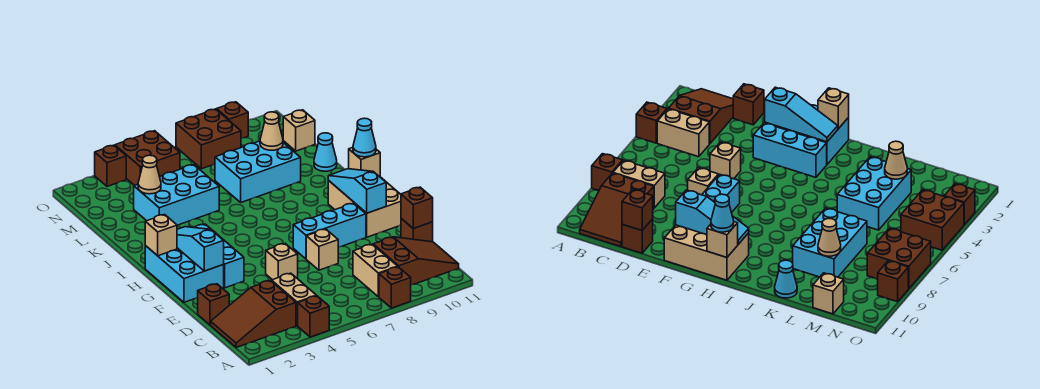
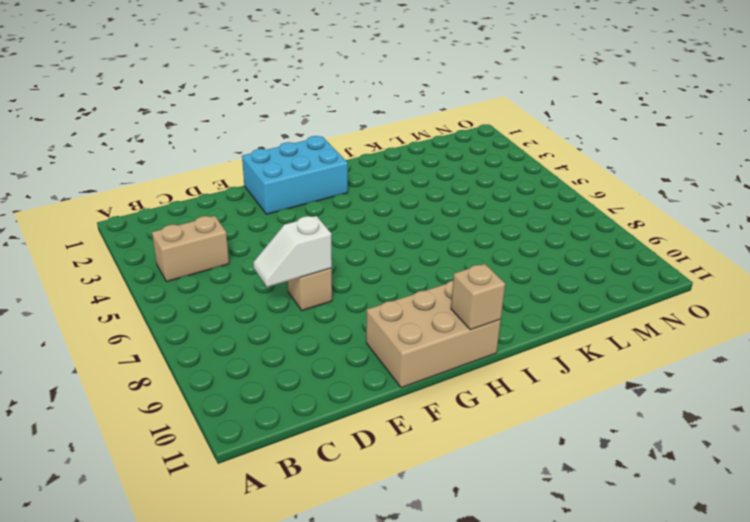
white 1x2 slope [253,216,332,287] -> none
none -> brown 1x1 brick [298,296,329,337]
none -> brown 1x1 brick [379,267,411,308]
none -> brown 2x3 slope [211,281,296,348]
none -> tan 1x2 brick [353,244,398,297]

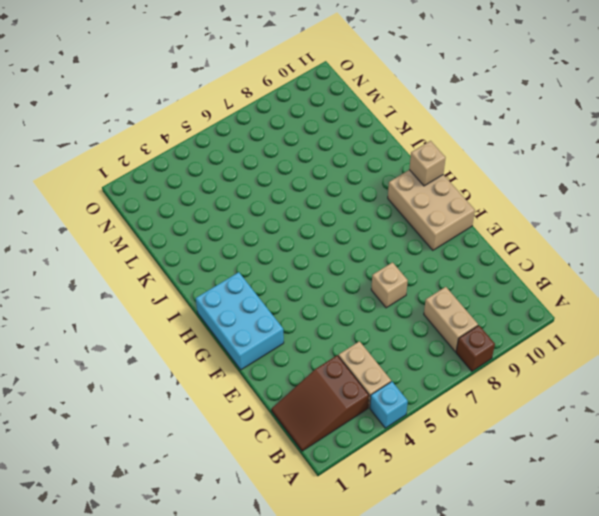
cyan 1x1 brick [370,382,408,428] -> brown 1x1 brick [298,296,329,337]
none -> brown 2x3 slope [373,237,459,285]
none -> brown 1x1 brick [198,284,229,325]
none -> brown 1x1 brick [401,218,433,242]
none -> tan 1x1 brick [266,244,298,280]

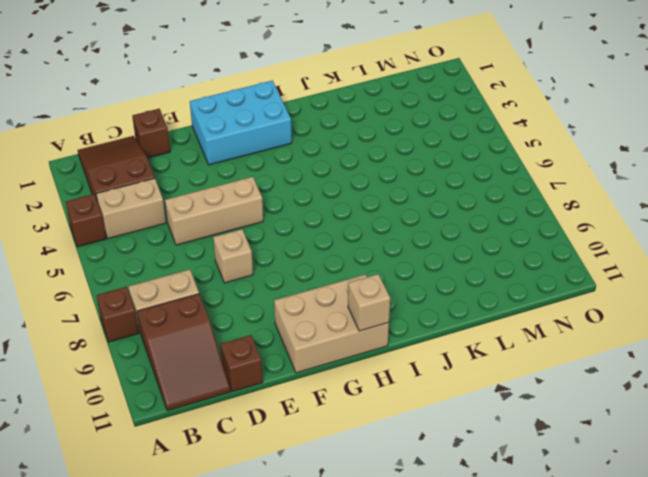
tan 1x3 brick [165,177,263,245] -> tan 1x1 brick [266,244,298,280]
none -> cyan 1x3 brick [195,224,244,288]
none -> cyan 1x3 brick [293,203,366,259]
none -> cyan 2x3 brick [134,165,219,225]
none -> cyan 2x3 brick [215,141,301,202]

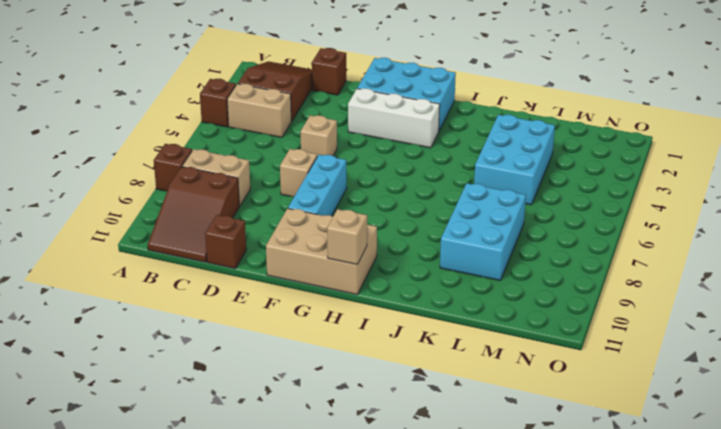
white 1x3 brick [348,88,440,148] -> cyan 1x3 brick [195,224,244,288]
none -> cyan 1x1 cone [314,133,337,171]
none -> tan 1x1 brick [283,110,315,151]
none -> brown 2x2 brick [115,131,180,186]
none -> brown 2x2 brick [176,109,241,169]

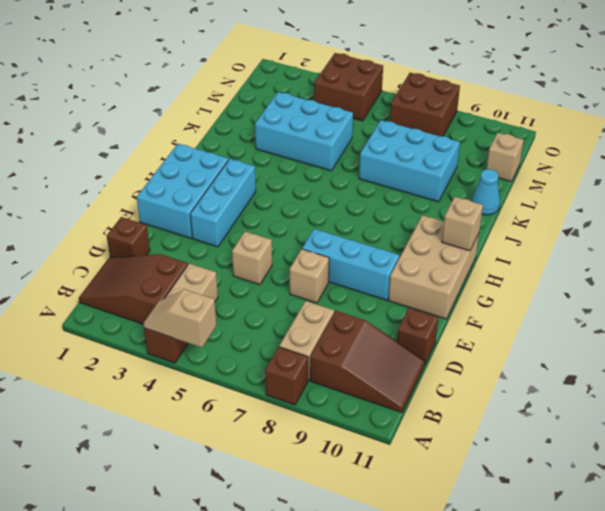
tan 1x2 slope [143,289,216,348] -> none
none -> brown 1x1 brick [95,145,126,186]
none -> brown 1x1 brick [217,102,248,138]
none -> brown 1x1 brick [401,187,433,229]
none -> cyan 1x3 slope [177,227,224,271]

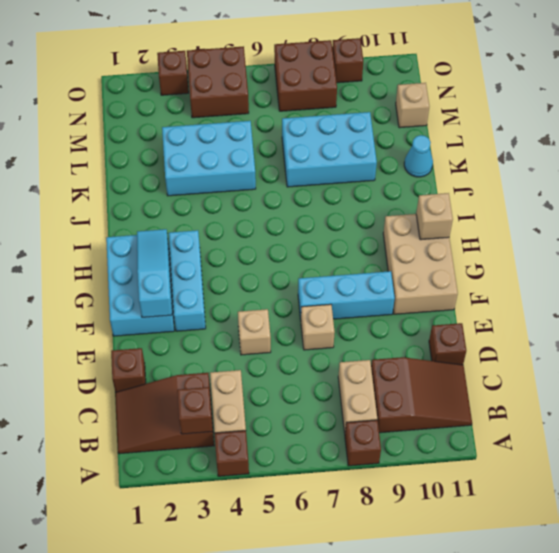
brown 1x1 brick [177,387,213,434] -> brown 1x1 brick moved to [401,187,433,229]
none -> cyan 1x3 slope [328,169,386,213]
none -> tan 1x1 brick [145,215,177,256]
none -> tan 1x1 cone [138,155,161,194]
none -> tan 1x1 cone [260,112,283,150]

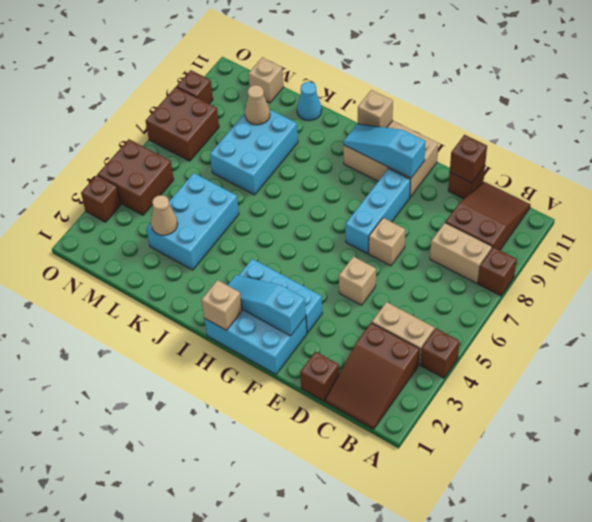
none -> cyan 1x1 cone [353,118,376,157]

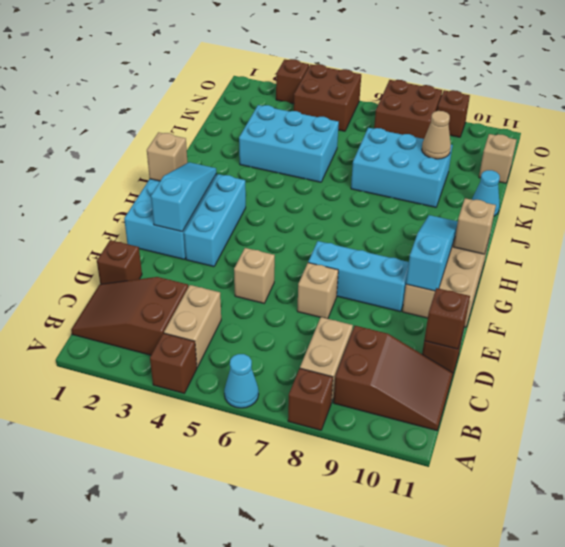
cyan 1x1 cone [224,354,259,408] -> cyan 1x1 cone moved to [353,118,376,157]
none -> tan 1x1 cone [138,155,161,194]

